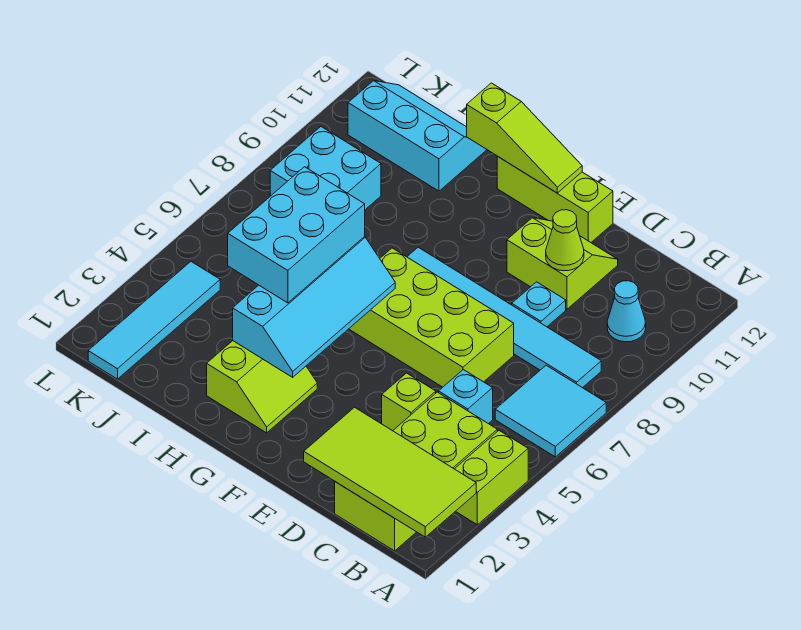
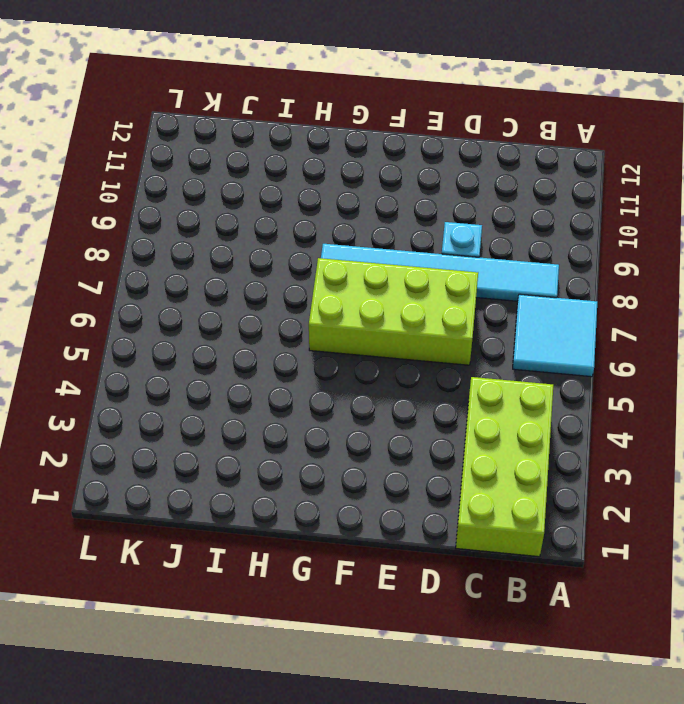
none -> lime 1x2 brick [455,431,528,525]
none -> cyan 1x1 cone [607,281,646,342]
none -> cyan 1x1 brick [439,370,493,424]

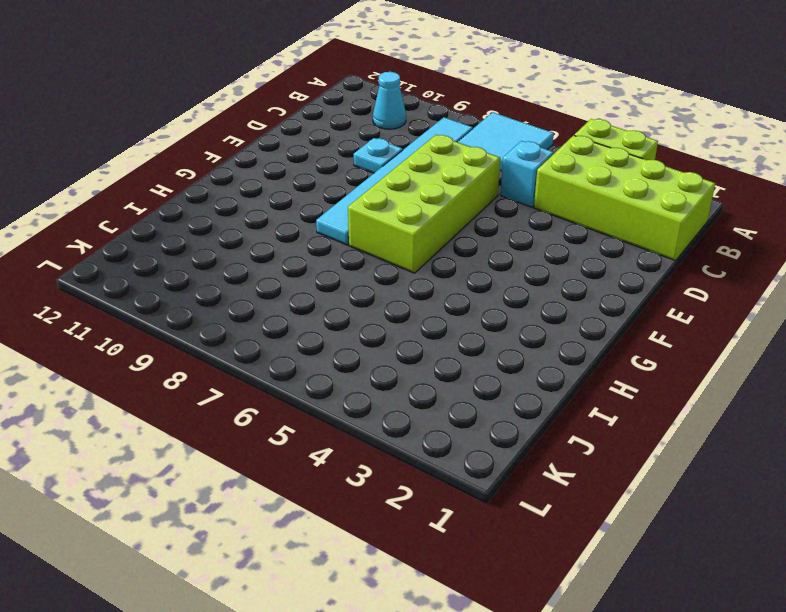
none -> lime 1x1 brick [382,373,436,431]
none -> lime 2x2 slope [507,218,618,309]
none -> lime 1x3 brick [497,157,613,242]

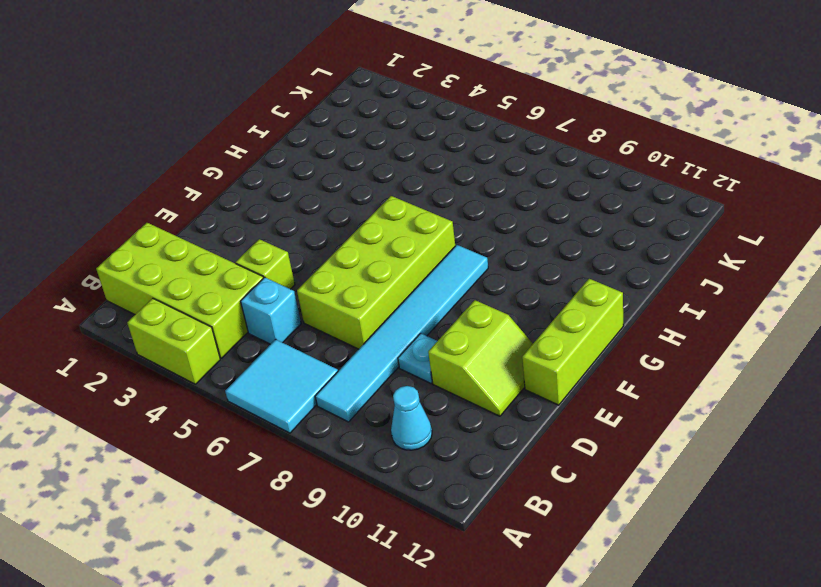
none -> lime 2x2 slope [207,341,317,433]
none -> cyan 2x3 slope [348,81,487,191]
none -> cyan 2x2 brick [270,127,381,210]

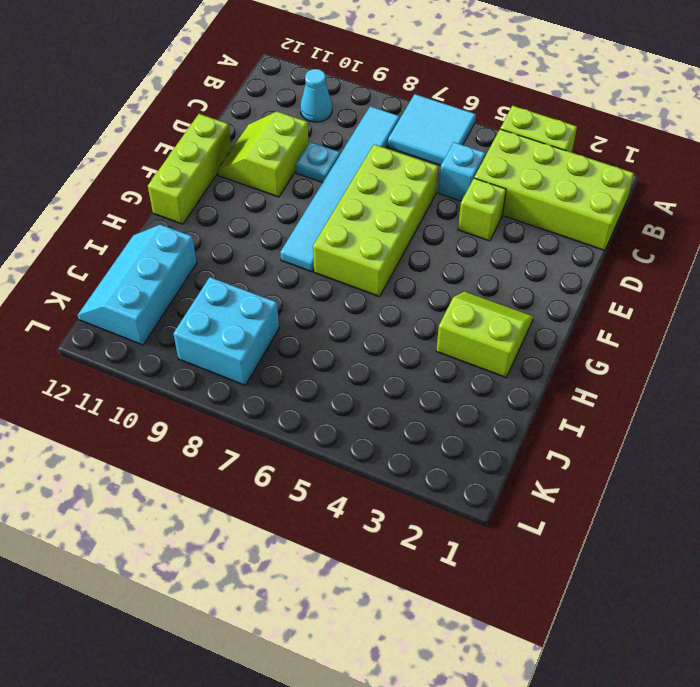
none -> cyan 1x4 tile [88,262,220,379]
none -> lime 2x4 tile [304,407,476,537]
none -> lime 1x1 cone [546,210,584,271]

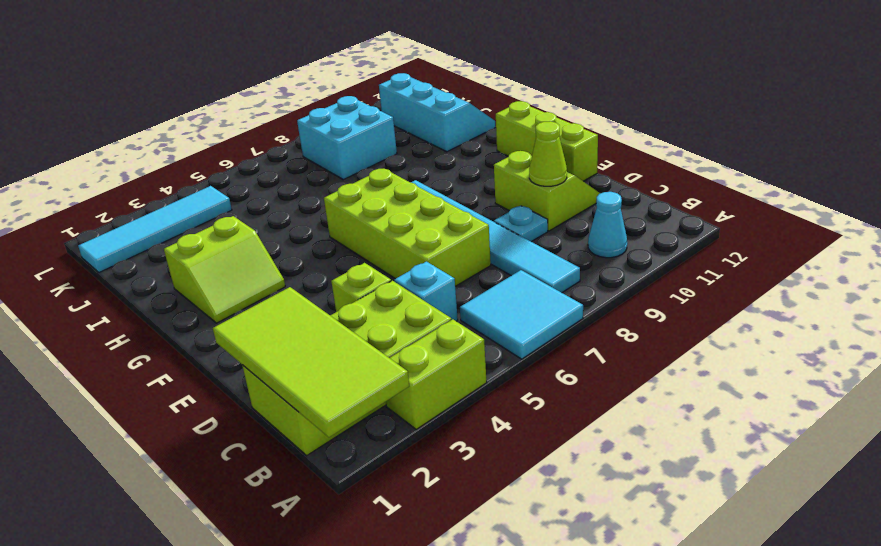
none -> lime 1x3 slope [467,83,582,193]
none -> cyan 2x4 slope [233,237,395,377]
none -> cyan 2x3 brick [228,167,365,303]

